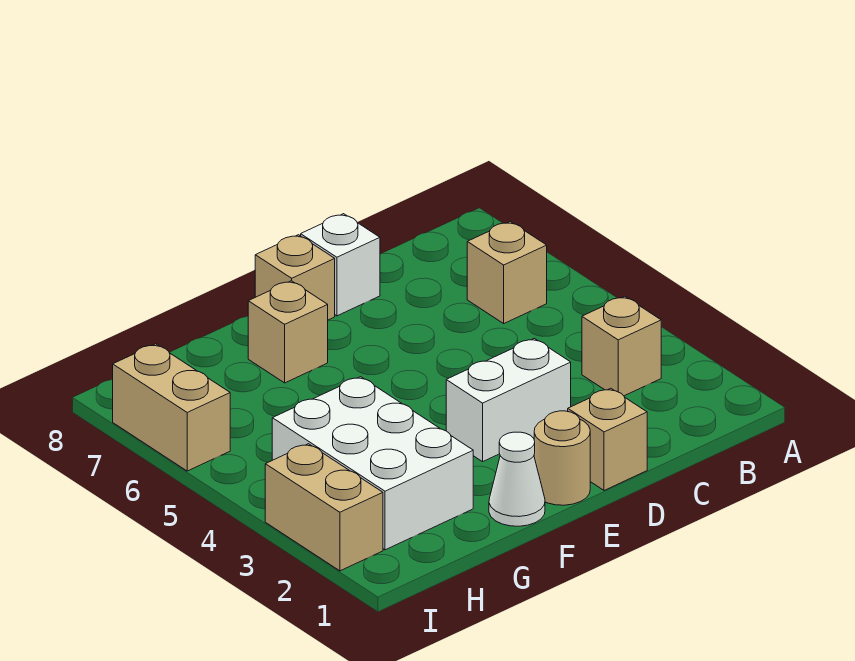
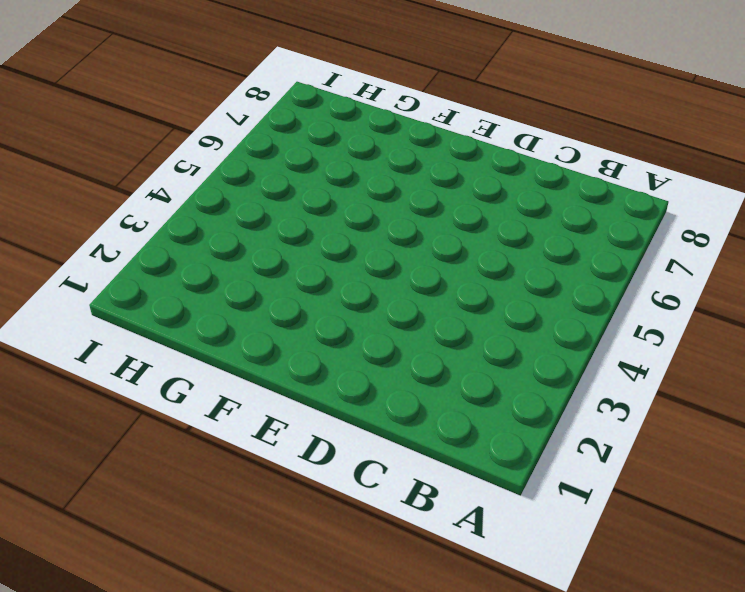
none -> tan 1x1 brick [582,296,661,396]
none -> tan 1x1 brick [467,221,547,323]
none -> tan 1x1 brick [568,388,647,491]

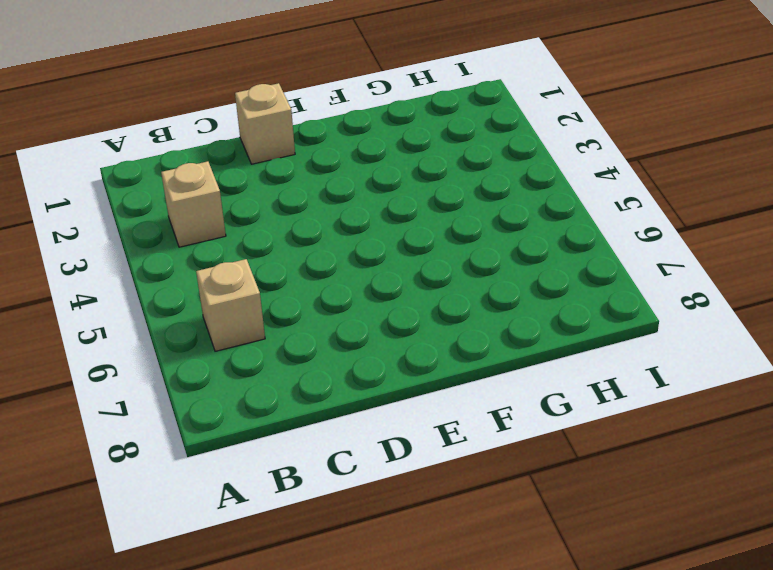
none -> white 1x2 brick [446,339,571,462]
none -> white 1x1 brick [301,214,380,316]
none -> tan 1x1 round brick [534,411,590,505]

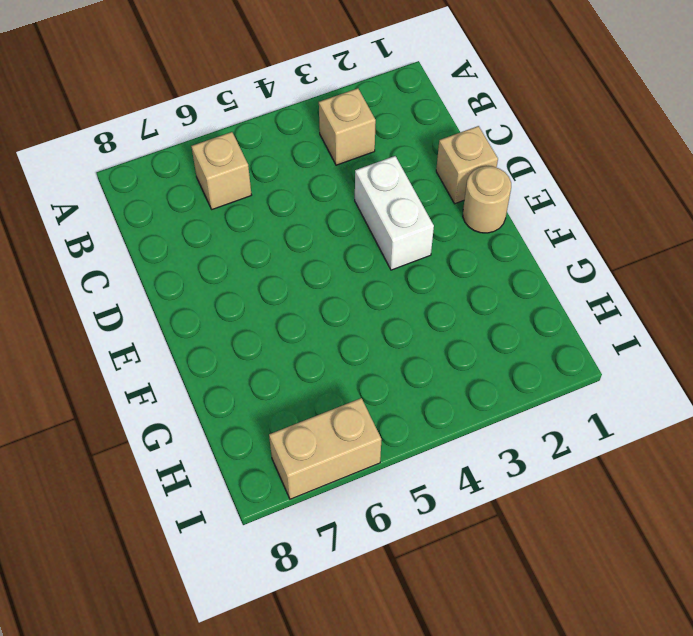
none -> white 1x1 brick [301,214,380,316]
none -> tan 1x1 brick [255,235,335,320]
none -> white 1x1 cone [489,432,545,526]

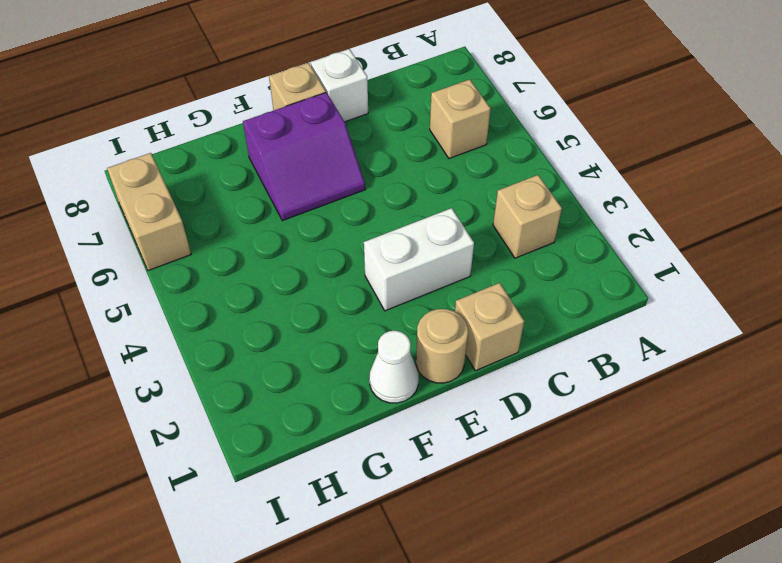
purple 2x2 slope [243,92,365,221] -> tan 1x1 brick [248,281,328,383]
none -> white 2x3 brick [272,377,473,550]
none -> tan 1x2 brick [265,444,383,571]

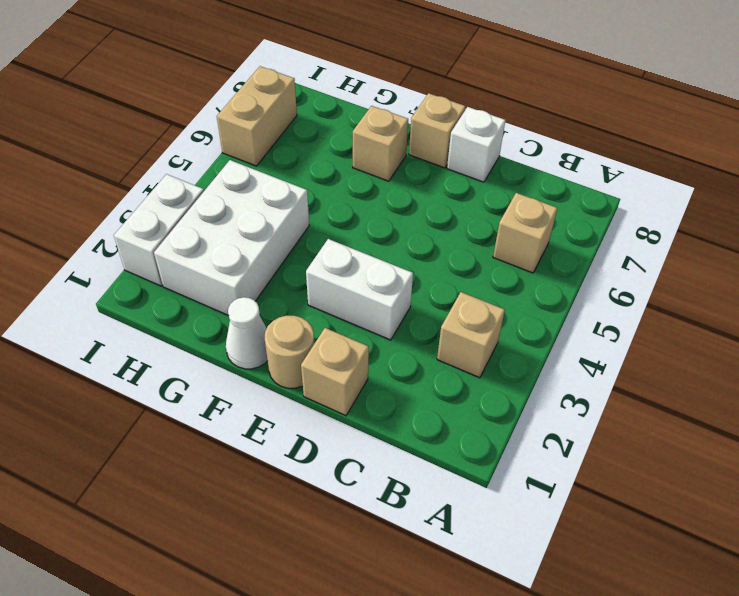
white 1x2 brick [114,174,204,286] -> tan 1x2 brick [265,444,383,571]

